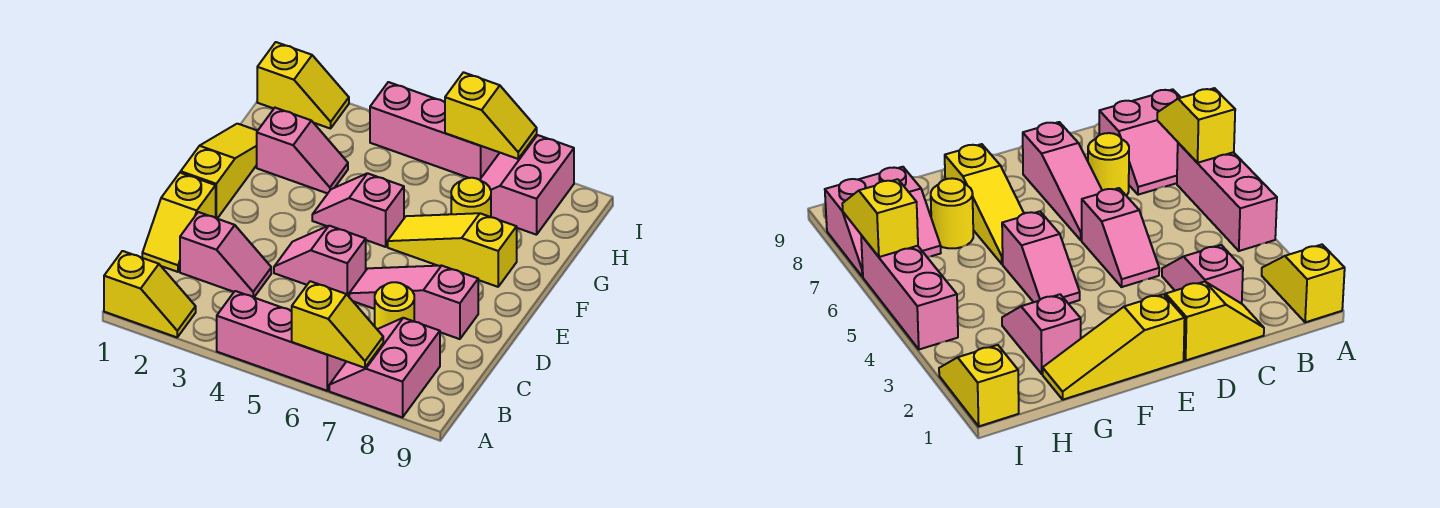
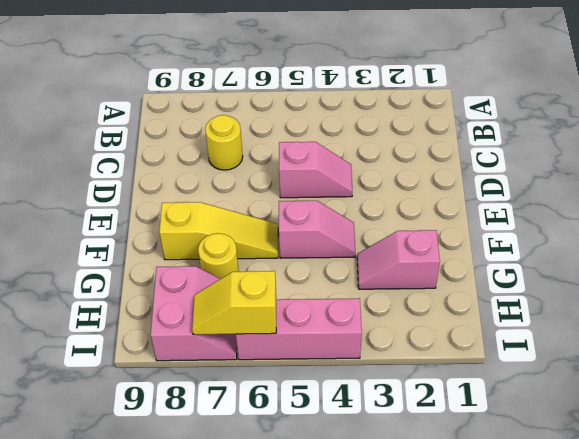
none -> yellow 1x2 slope [104,251,196,337]
none -> pink 1x3 brick [217,291,346,391]
none -> pink 2x2 slope [329,318,440,418]

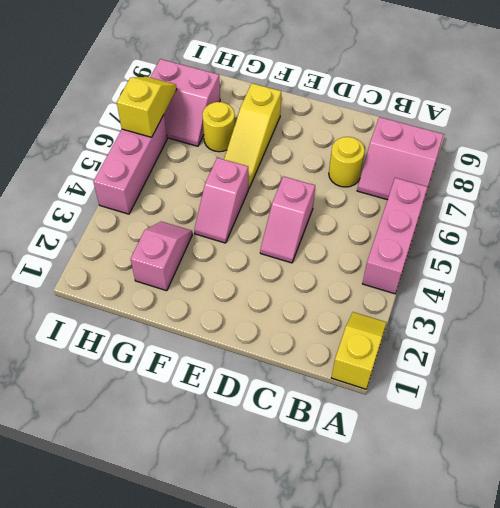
none -> yellow 1x2 slope [142,173,216,272]
none -> pink 1x2 slope [180,212,271,298]
none -> pink 1x3 slope [349,266,478,339]

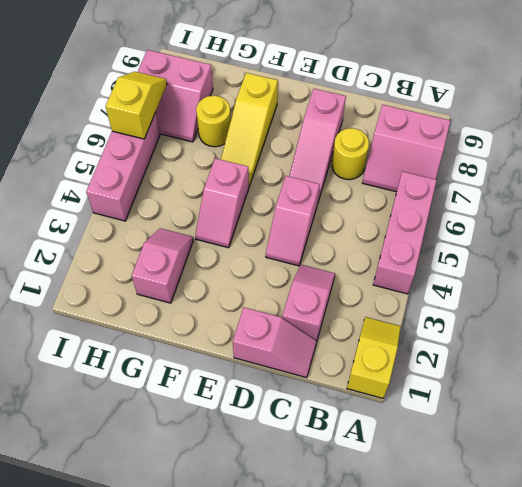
pink 1x2 slope [233,308,317,378] -> yellow 1x2 slope [142,173,216,272]
none -> yellow 1x3 slope [181,124,257,219]
none -> yellow 1x2 slope [257,42,349,129]
none -> yellow 1x2 slope [292,281,383,368]

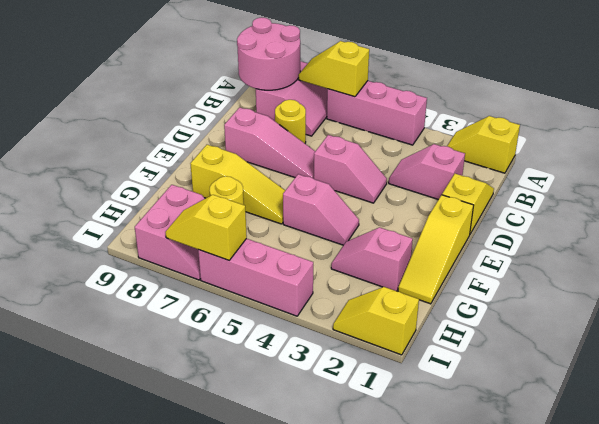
pink 2x2 round brick [237,17,300,90] -> none

